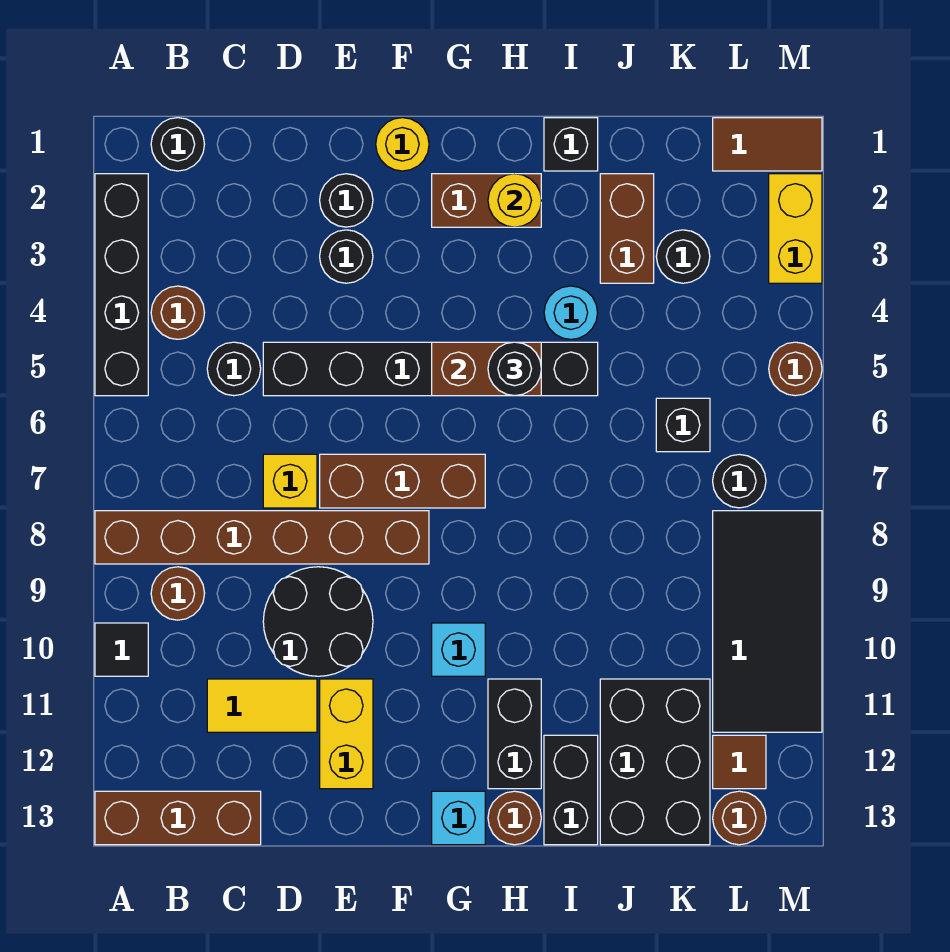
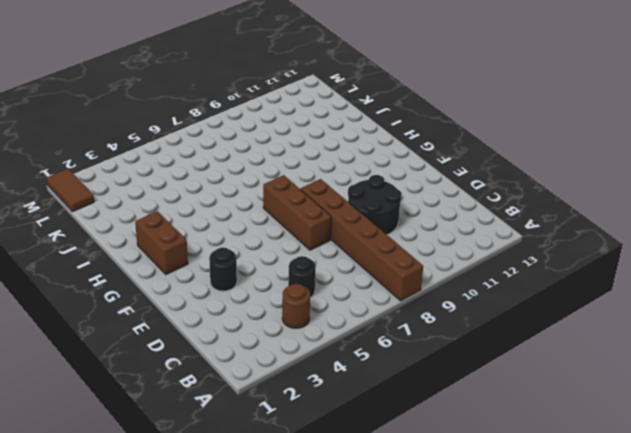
none -> black 1x4 brick [95,174,148,396]
none -> black 1x1 tile [95,623,148,676]
none -> brown 1x3 brick [95,791,261,845]
none -> black 1x1 round brick [151,118,205,171]

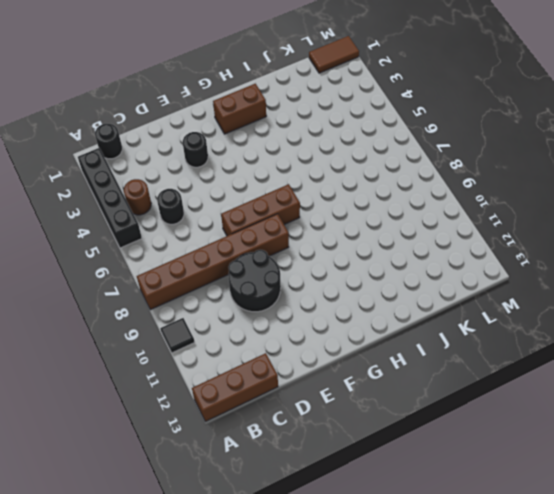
none -> brown 1x1 round brick [151,567,205,620]
none -> yellow 1x2 tile [207,679,317,732]
none -> black 1x6 brick [263,342,598,396]
none -> yellow 1x1 brick [263,454,317,508]

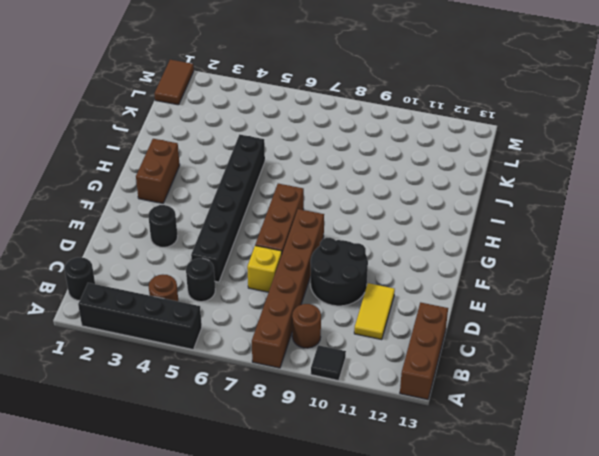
none -> black 1x1 round brick [320,174,373,227]
none -> yellow 1x2 brick [320,679,373,789]
none -> yellow 1x1 round brick [376,118,429,171]
none -> cyan 1x1 brick [432,623,485,676]

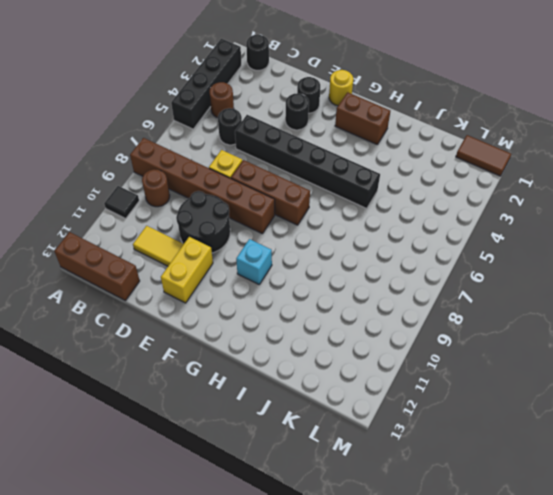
none -> cyan 1x1 brick [432,791,485,845]
none -> black 1x2 brick [488,679,541,789]
none -> brown 1x1 round brick [488,791,541,845]
none -> black 1x1 brick [544,118,598,171]

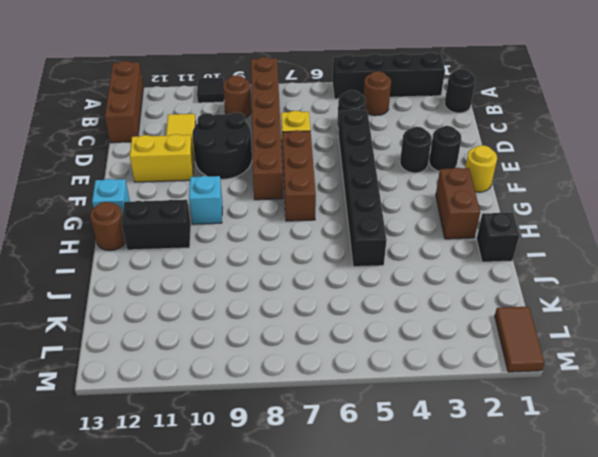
none -> cyan 1x1 round brick [544,286,598,339]
none -> black 1x2 brick [544,735,598,845]
none -> brown 1x2 brick [600,174,654,283]
none -> black 2x3 brick [600,679,710,845]

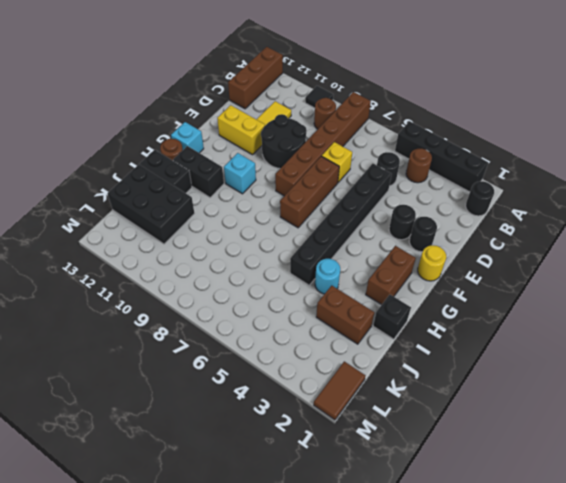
none -> black 1x1 round brick [656,230,710,283]
none -> black 1x1 brick [656,398,710,452]
none -> black 1x1 round brick [713,454,766,508]
none -> black 2x4 tile [713,511,822,732]

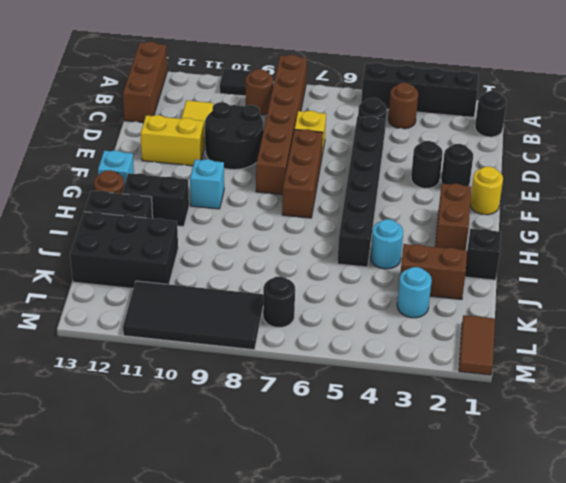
cyan 1x1 round brick [397,267,432,318] -> black 1x1 round brick [656,230,710,283]
none -> black 1x1 brick [656,398,710,452]
none -> brown 1x1 tile [713,735,766,789]
none -> brown 1x1 round brick [713,791,766,845]
none -> yellow 1x2 brick [769,174,822,283]

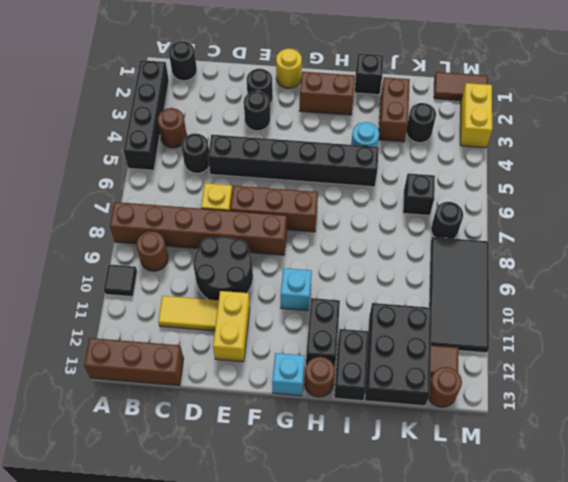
none -> brown 1x1 round brick [769,342,822,396]
none -> brown 1x2 brick [432,342,541,396]
none -> yellow 1x1 round brick [488,174,541,227]
none -> black 1x1 round brick [488,342,541,396]

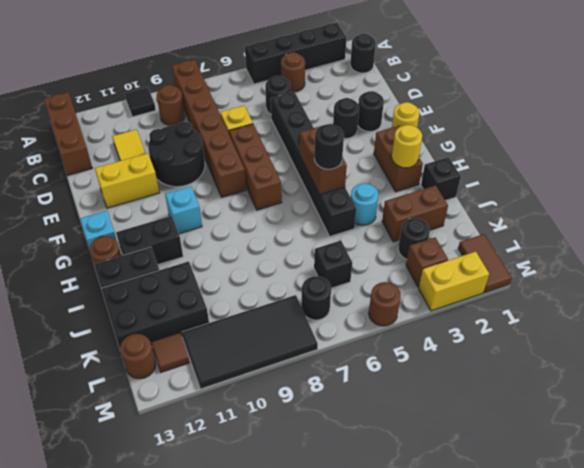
brown 1x1 brick [406,237,448,287] -> none

